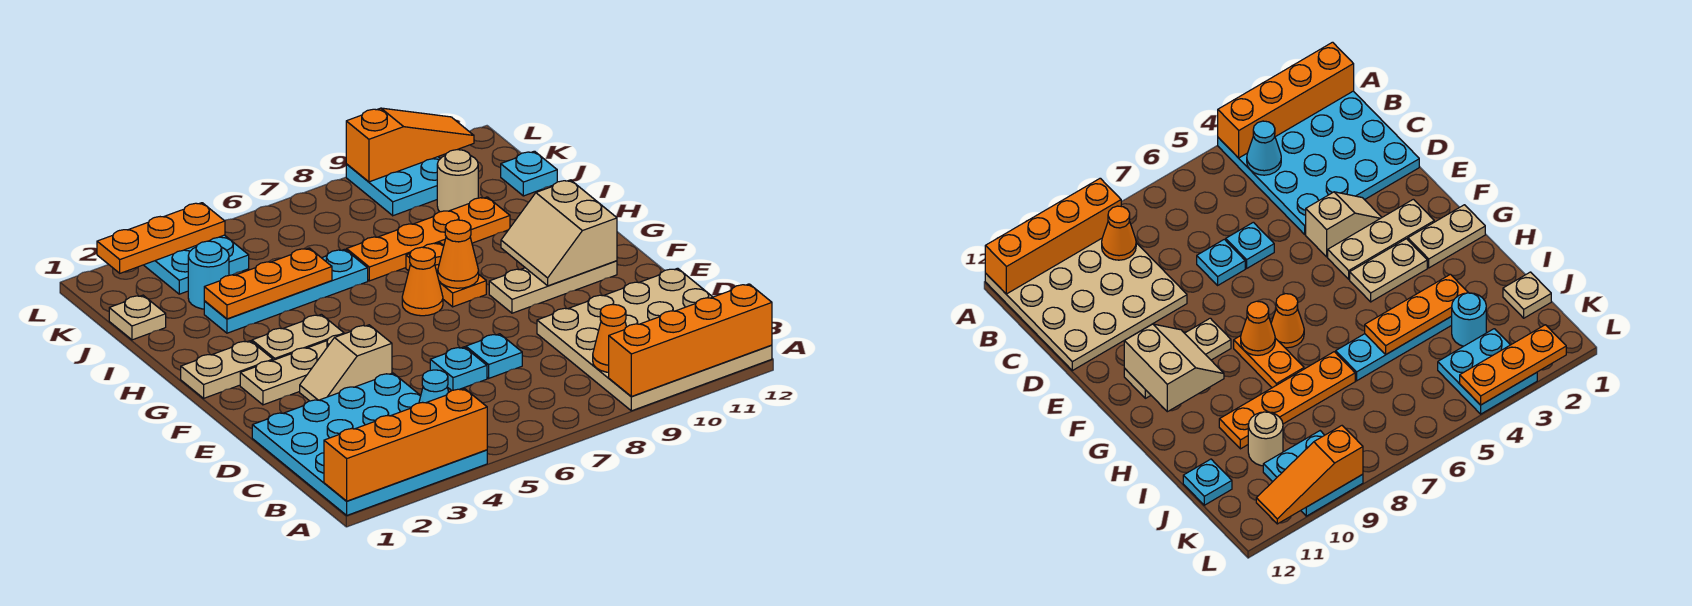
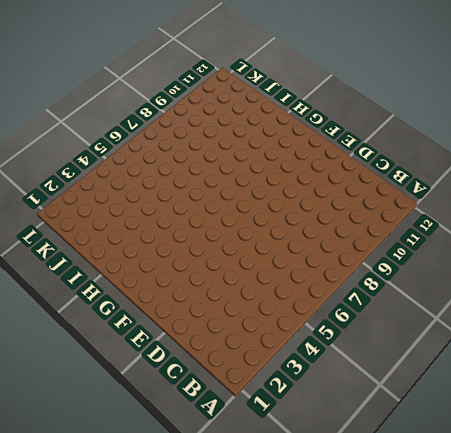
none -> cyan 4x4 plate [252,373,487,515]
none -> tan 4x4 plate [537,268,772,411]
none -> cyan 1x1 plate [430,347,487,391]

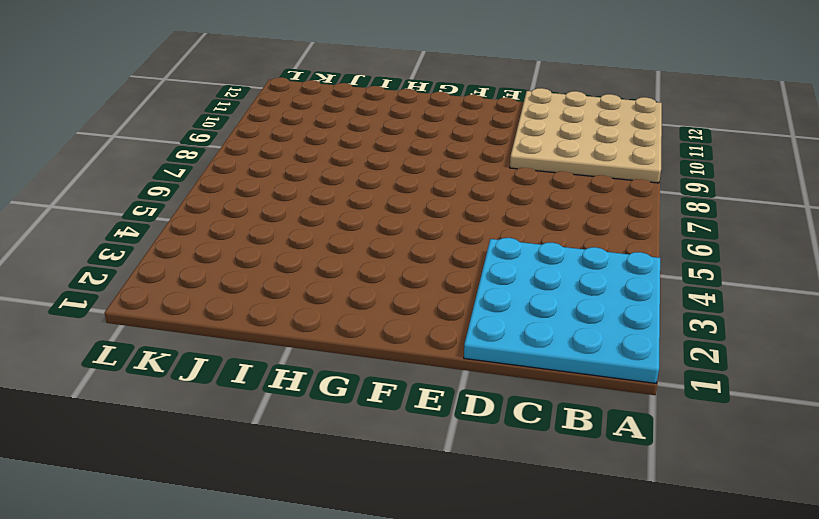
none -> cyan 1x1 plate [430,347,487,391]
none -> cyan 1x1 plate [466,334,522,378]
none -> tan 1x2 slope [300,325,392,401]

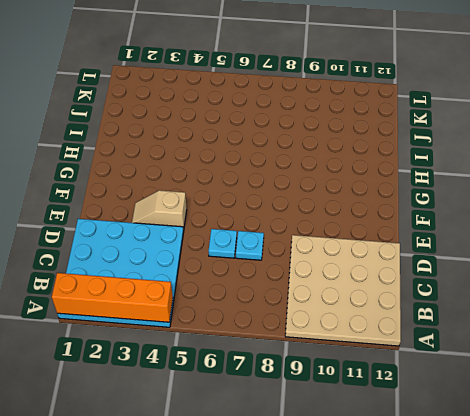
none -> tan 1x3 plate [240,335,340,405]
none -> tan 1x3 plate [489,261,617,313]
none -> tan 1x2 plate [181,341,273,398]

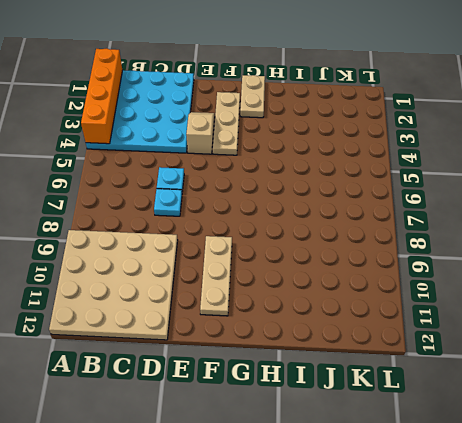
none -> tan 1x2 plate [252,314,344,360]
none -> orange 1x1 cone [402,247,443,316]
none -> orange 1x2 plate [406,243,486,307]

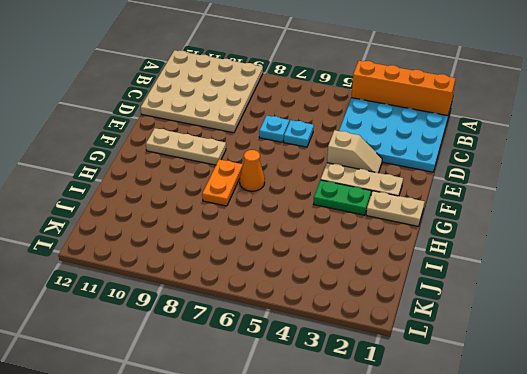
green 1x2 plate [314,180,371,215] -> tan 1x2 plate [252,314,344,360]
none -> cyan 1x4 plate [204,249,368,333]
none -> orange 1x4 plate [347,197,510,281]
none -> tan 1x1 plate [109,295,166,340]

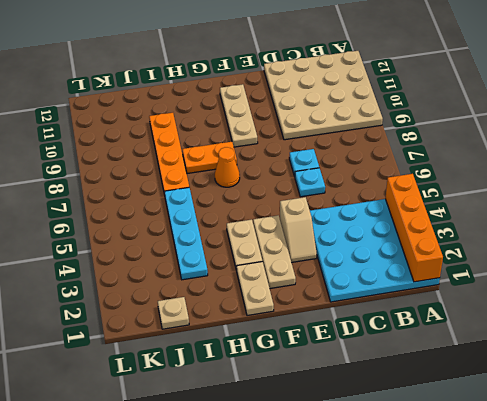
none -> cyan 1x1 round brick [188,241,229,309]
none -> tan 1x1 round brick [437,150,478,212]
none -> cyan 1x1 plate [501,151,557,196]

